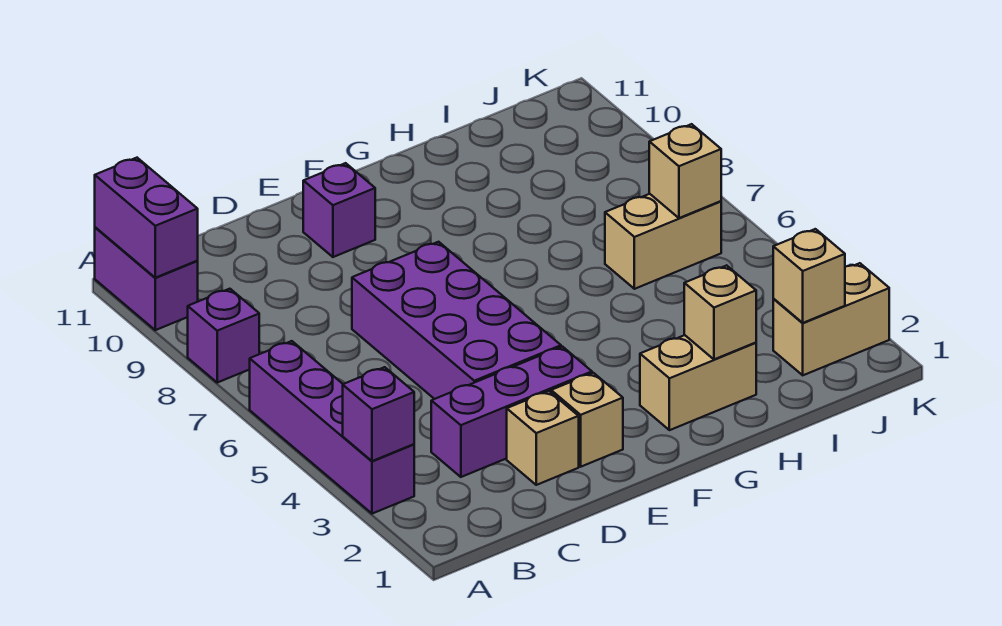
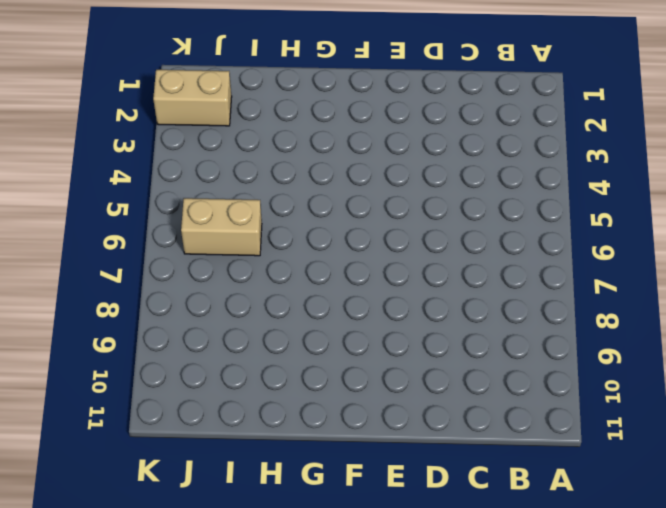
none -> purple 1x4 brick [250,341,414,514]
none -> purple 1x1 brick [188,289,259,383]
none -> purple 1x2 brick [95,227,198,330]

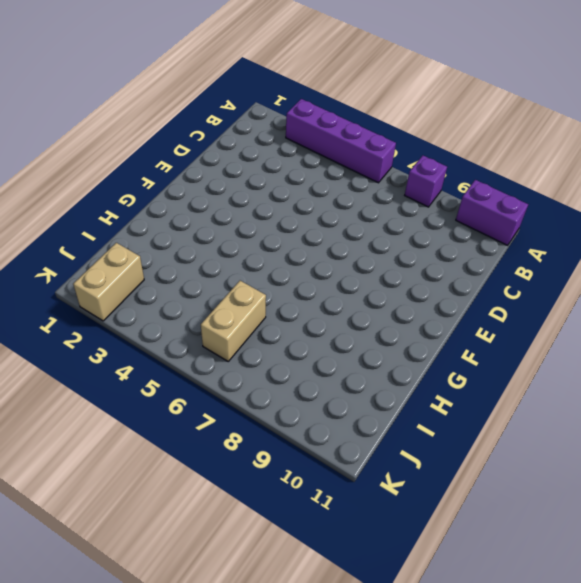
none -> purple 1x3 brick [431,347,592,477]
none -> tan 1x1 brick [507,391,579,485]
none -> purple 2x4 brick [352,242,561,399]

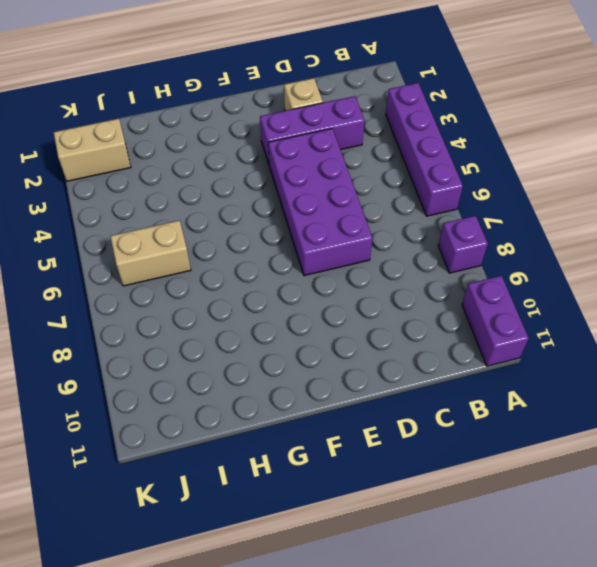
none -> tan 1x1 brick [551,373,623,467]
none -> purple 1x1 brick [303,163,375,257]
none -> tan 1x2 brick [640,335,756,430]

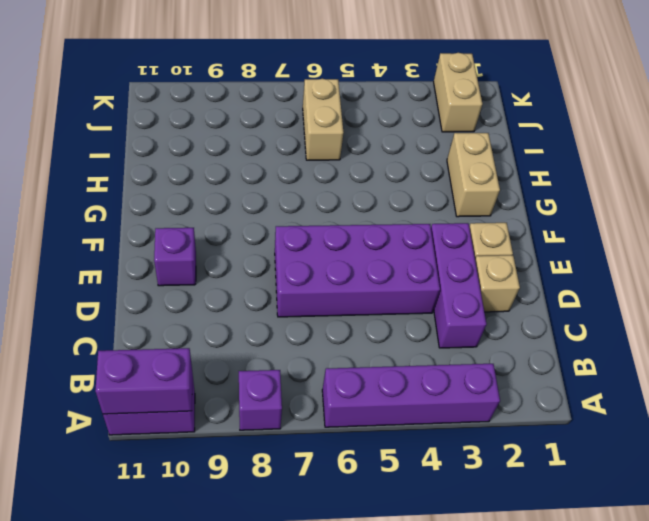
none -> purple 1x1 brick [343,367,414,461]
none -> tan 1x1 brick [684,265,756,359]
none -> tan 1x1 brick [773,229,845,323]

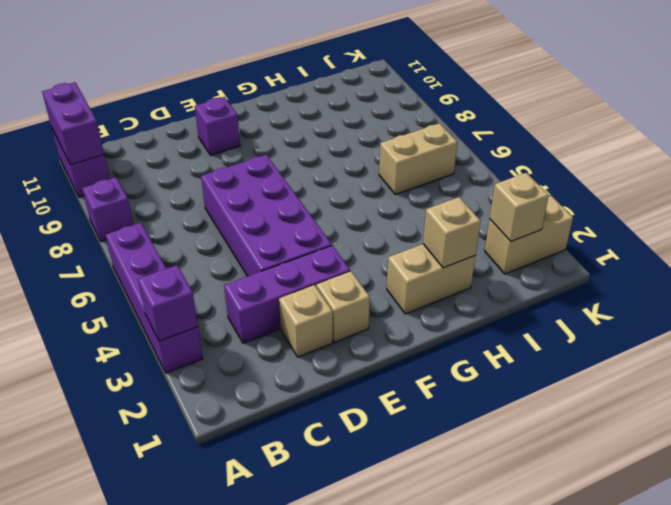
none -> tan 1x1 brick [649,124,721,218]

